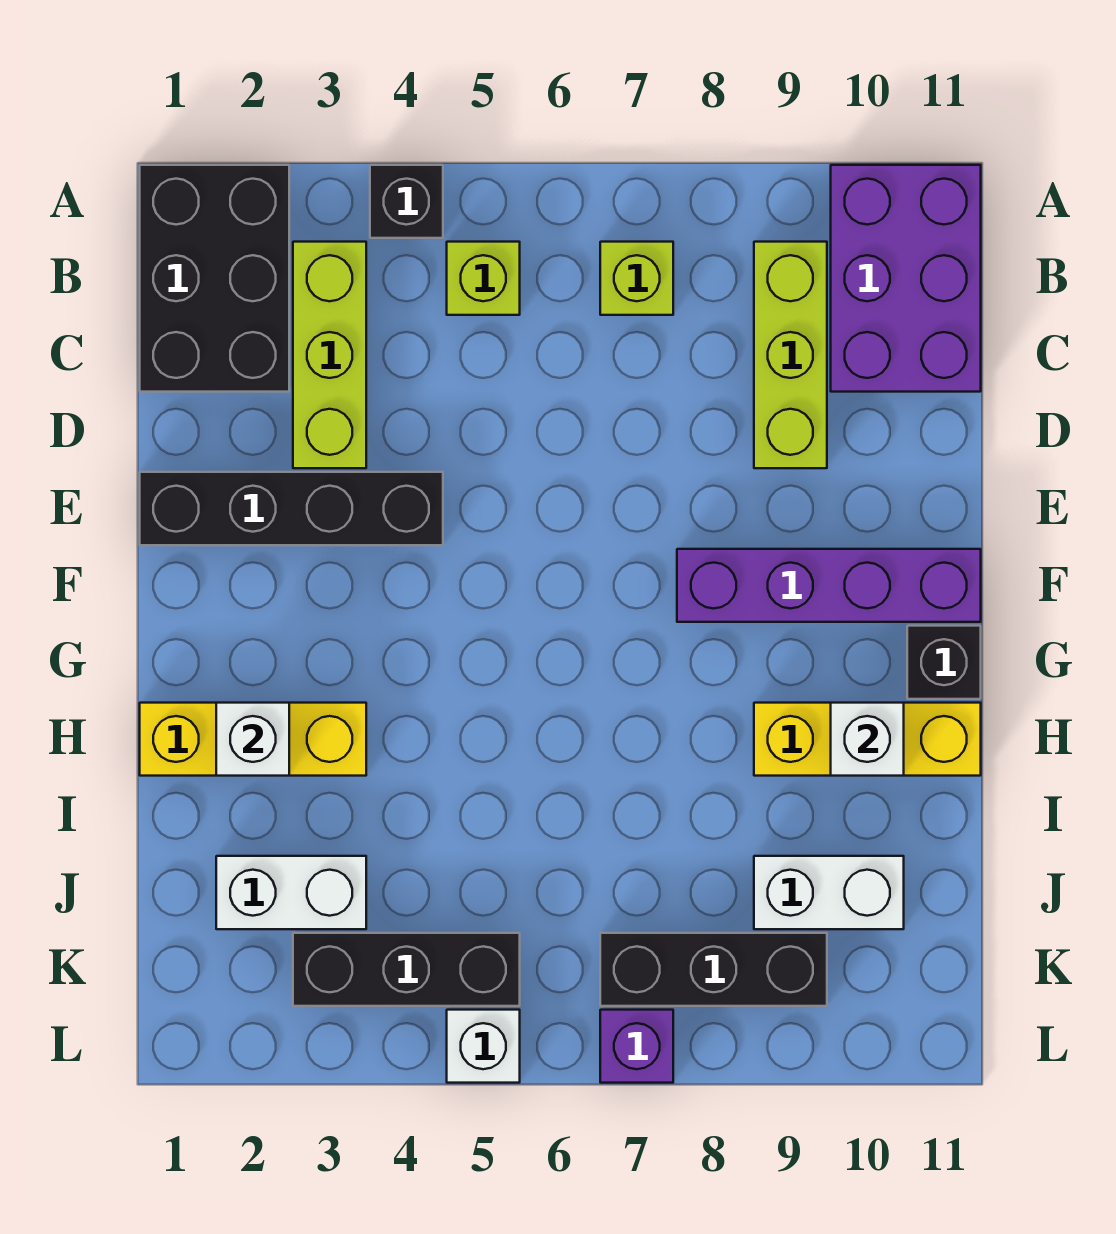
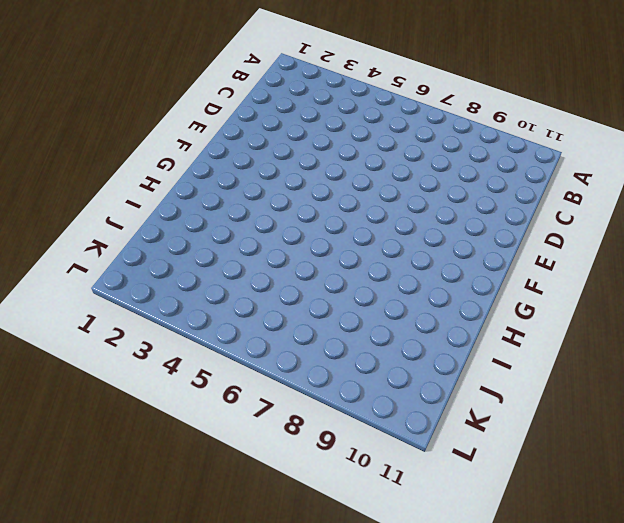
none -> black 2x3 brick [140,165,289,392]
none -> black 1x1 brick [370,165,443,238]
none -> purple 2x3 brick [831,165,981,392]

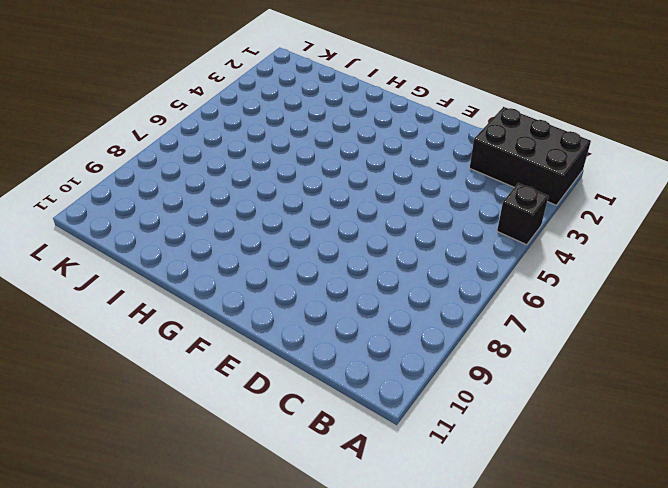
none -> purple 2x3 brick [831,165,981,392]
none -> lime 1x3 brick [293,242,366,468]
none -> lime 1x1 brick [447,242,520,315]

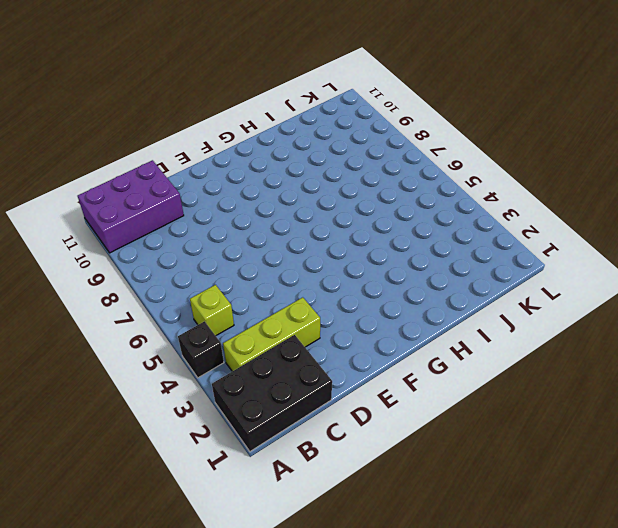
none -> lime 1x1 brick [600,242,673,315]
none -> lime 1x3 brick [754,242,827,468]
none -> black 1x4 brick [140,472,443,545]

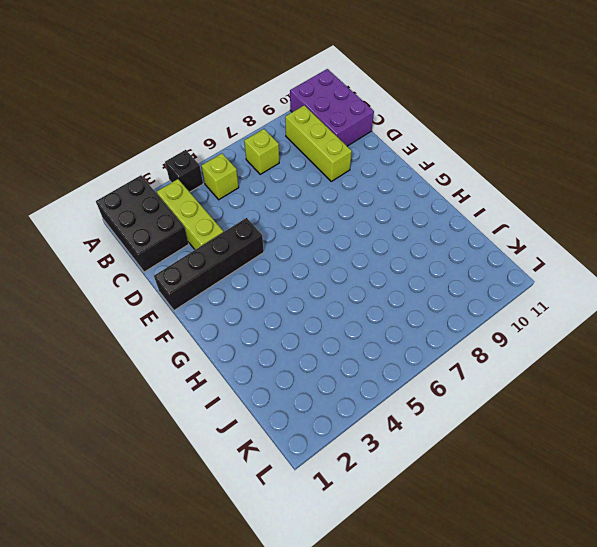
none -> purple 1x4 brick [677,549,981,622]
none -> black 1x1 brick [907,626,981,699]
none -> yellow 1x3 brick [140,703,366,776]

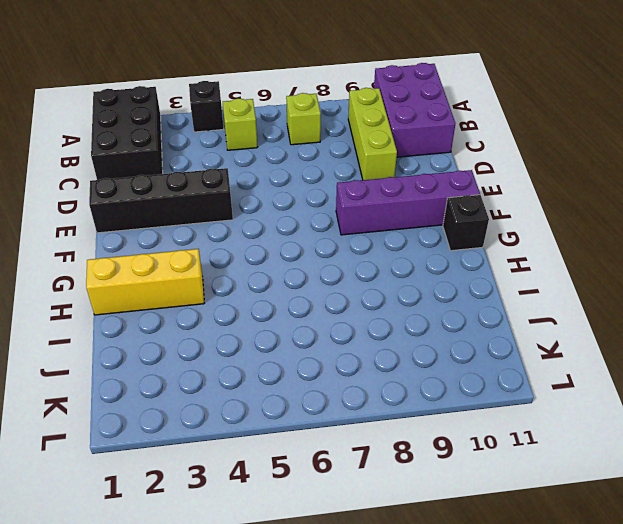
none -> lime 1x3 brick [293,242,366,468]
none -> yellow 1x3 brick [754,703,981,776]
none -> white 1x2 brick [216,856,366,929]

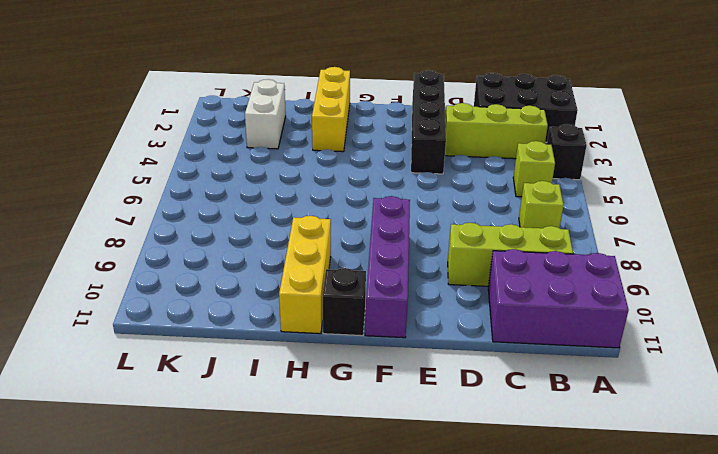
none -> white 1x2 brick [754,856,904,929]
none -> black 1x3 brick [293,933,520,1006]
none -> black 1x3 brick [600,933,827,1006]

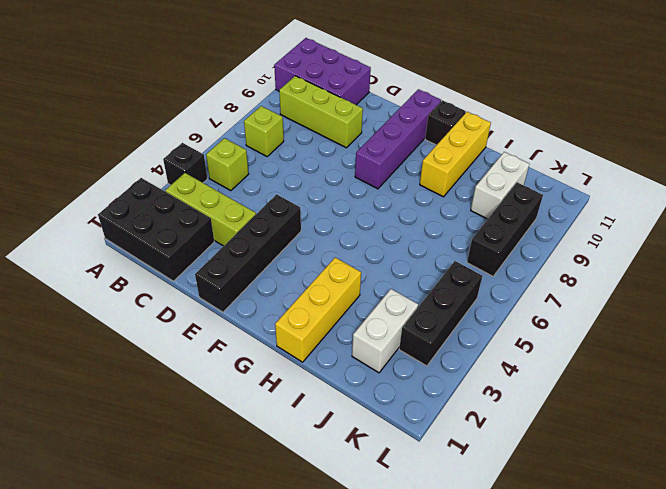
none -> white 1x1 brick [447,1010,520,1083]
none -> purple 1x1 brick [600,1010,673,1083]
none -> white 1x1 brick [216,703,289,776]

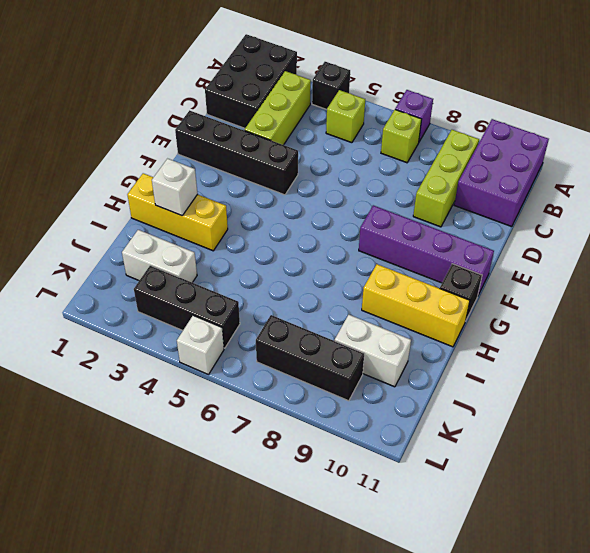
purple 1x1 brick [395,90,433,141] -> purple 1x1 brick moved to [600,1010,673,1083]
none -> white 1x1 brick [831,703,904,776]

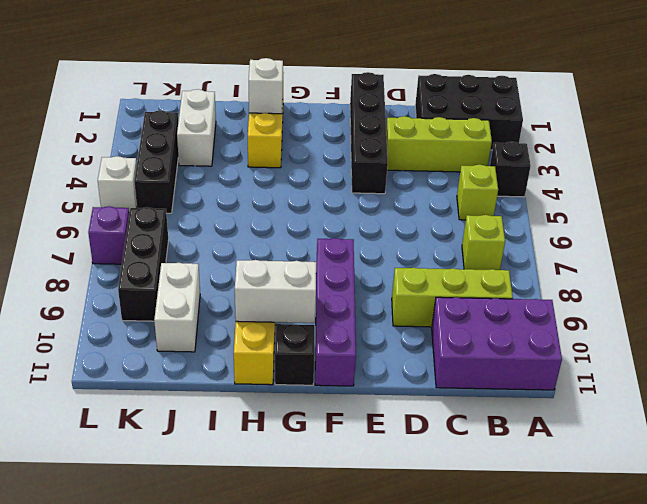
white 1x2 brick [235,260,316,323] -> white 1x1 brick [831,703,904,776]

